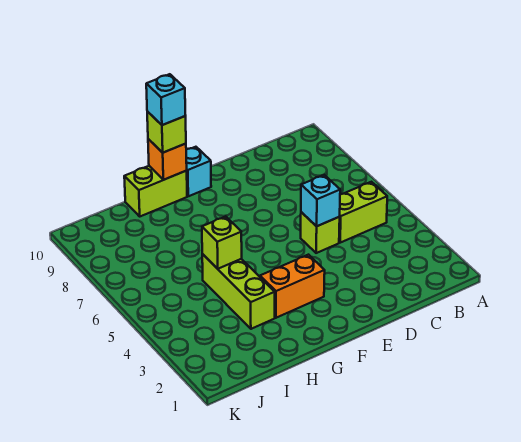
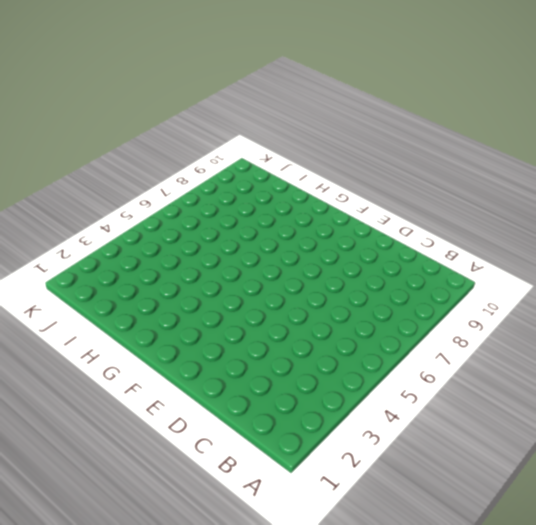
none -> lime 1x2 brick [339,182,387,243]
none -> lime 1x1 brick [301,212,340,253]

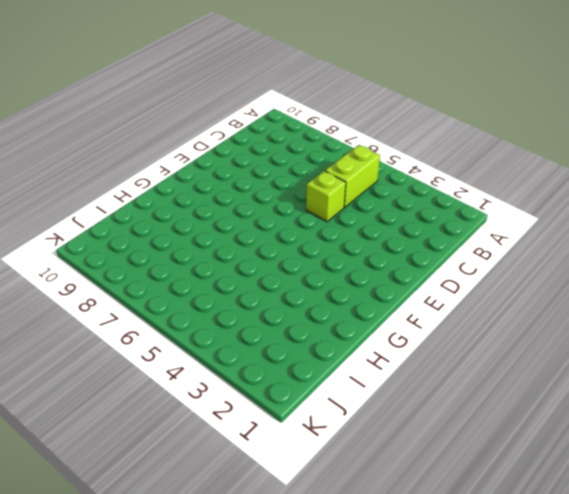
none -> orange 1x2 brick [260,255,325,318]
none -> cyan 1x1 brick [186,147,211,196]

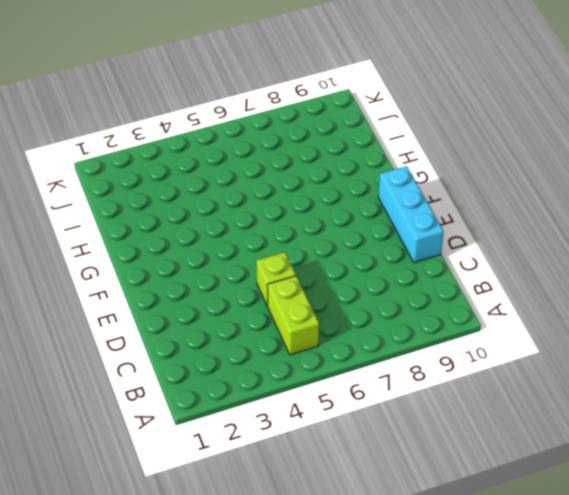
cyan 1x3 brick [378,166,444,263] -> cyan 1x1 brick [186,147,211,196]
none -> orange 1x2 brick [260,255,325,318]
none -> lime 1x2 brick [124,166,187,216]

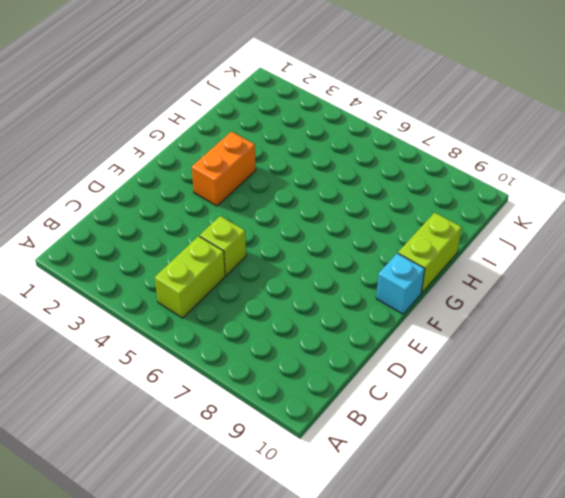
none -> lime 1x3 brick [202,254,275,329]
none -> cyan 1x1 brick [301,175,340,226]

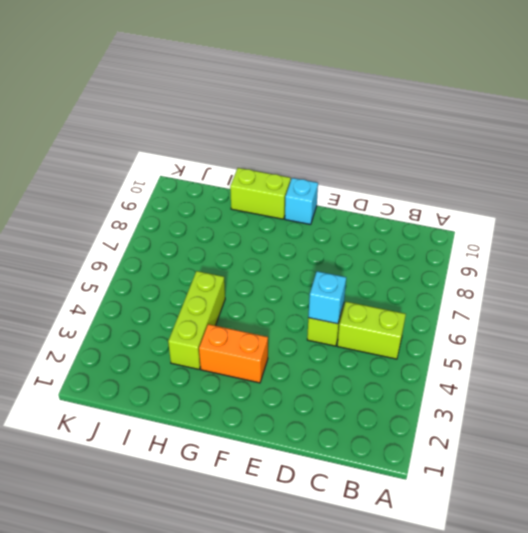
none -> orange 1x1 brick [148,139,187,180]
none -> lime 1x1 brick [202,216,242,269]

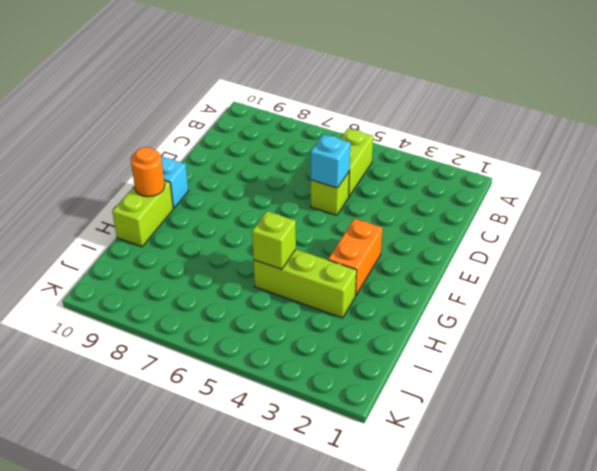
orange 1x1 round brick [131,147,165,197] -> orange 1x1 brick [148,139,187,180]
none -> lime 1x1 brick [147,112,186,153]
none -> cyan 1x1 brick [146,74,186,125]

